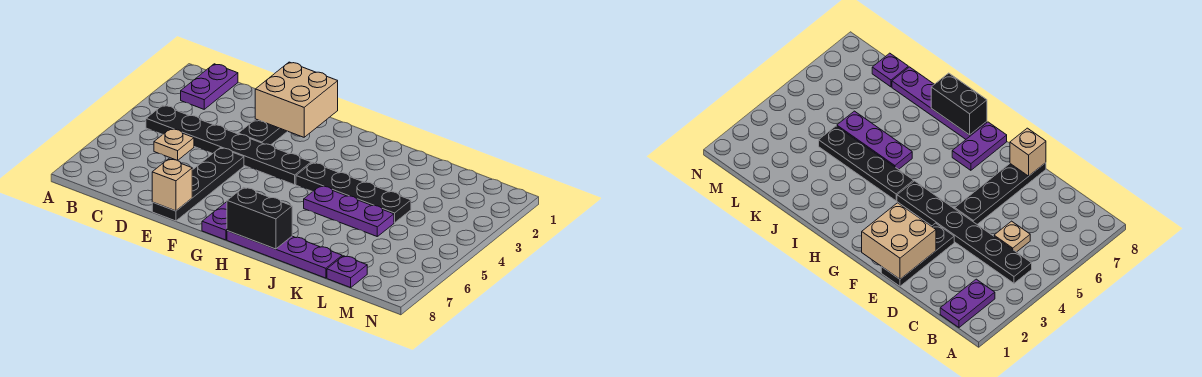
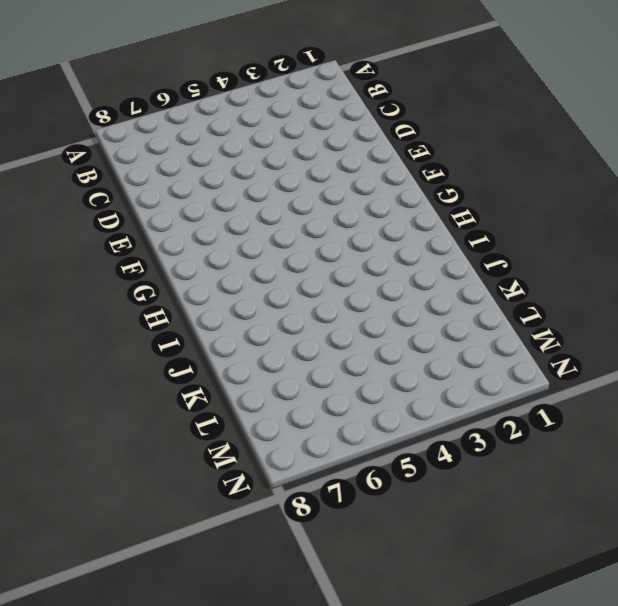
none -> purple 1x2 plate [181,64,238,109]
none -> black 1x6 plate [146,105,311,185]
none -> tan 1x1 plate [154,129,194,160]

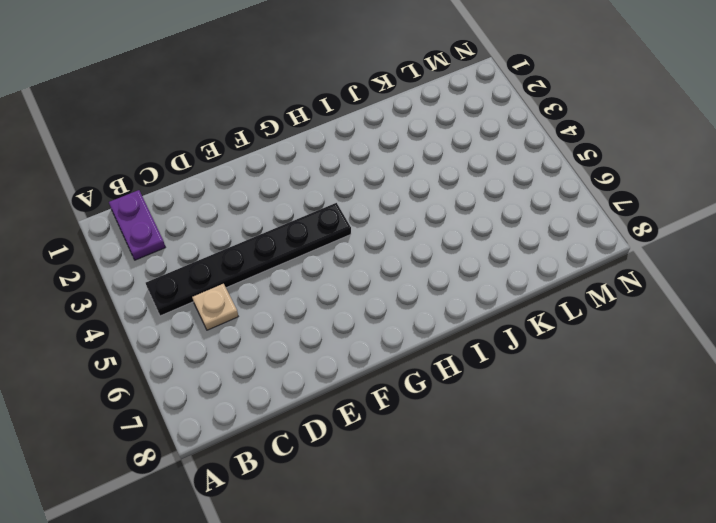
none -> black 1x3 plate [238,119,287,145]
none -> black 1x4 plate [152,148,244,221]
none -> purple 1x2 plate [202,202,227,240]

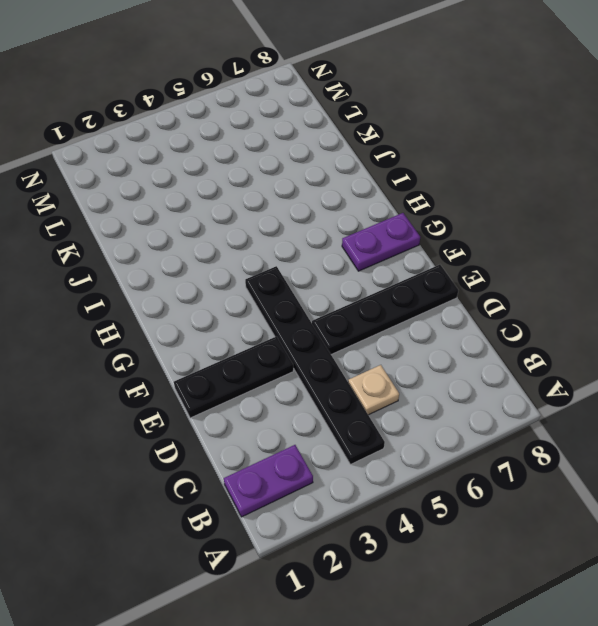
none -> black 1x4 plate [296,163,411,223]
none -> purple 1x4 plate [227,231,342,278]
none -> purple 1x3 plate [304,186,394,236]

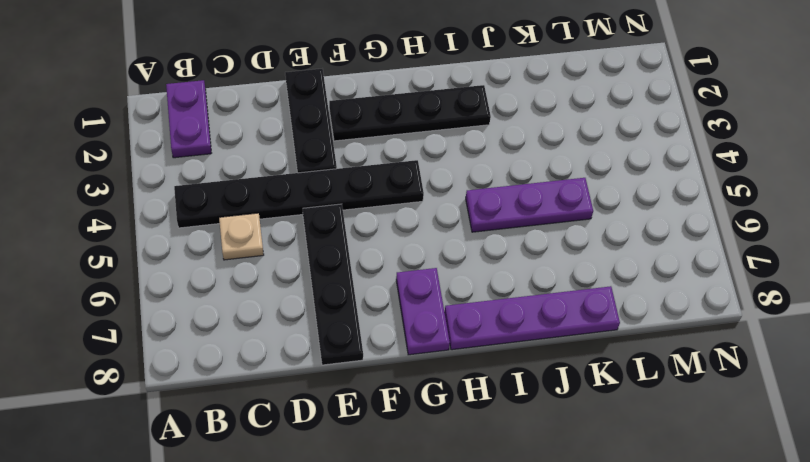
black 1x4 plate [329,85,491,141] -> black 1x4 plate moved to [296,163,411,223]
none -> purple 1x1 plate [327,256,367,288]
none -> tan 2x2 brick [255,62,338,137]
none -> tan 1x1 brick [152,159,192,211]

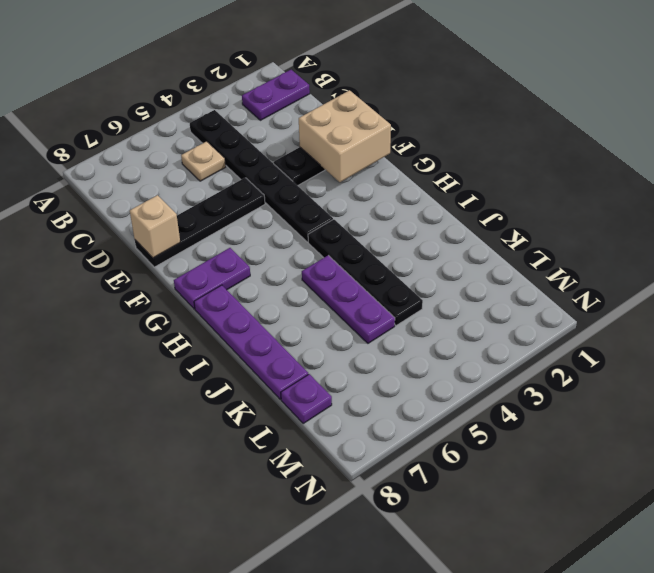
none -> black 1x2 brick [227,187,292,249]

